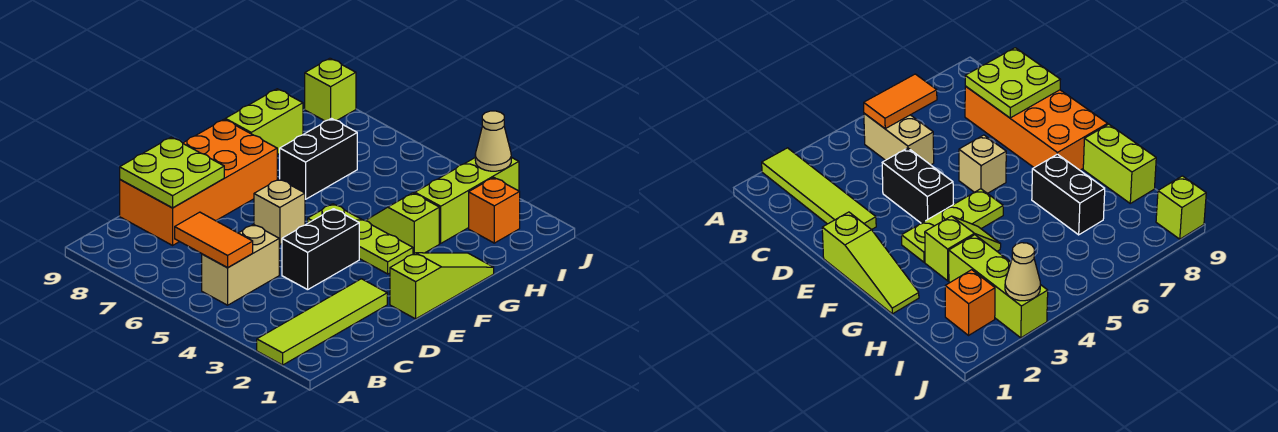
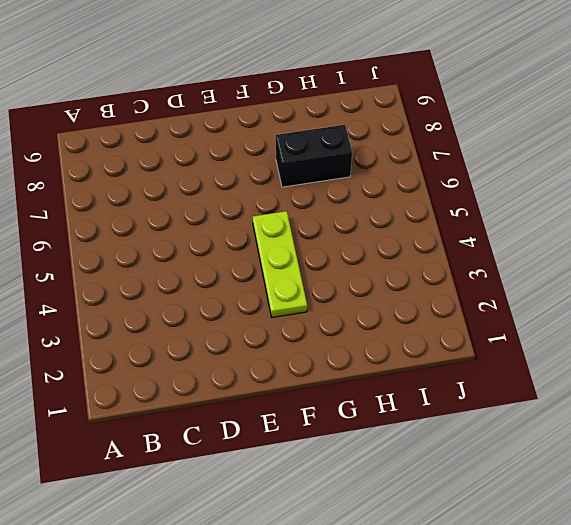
none -> lime 1x4 tile [257,279,387,365]
none -> tan 1x2 brick [202,224,279,305]
none -> orange 2x4 brick [120,119,277,245]

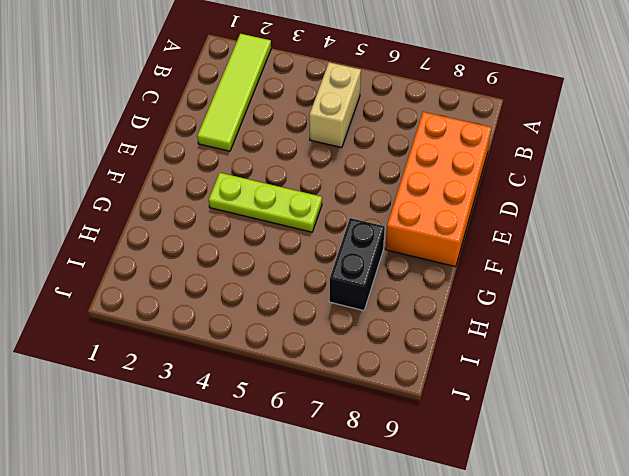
none -> black 1x2 brick [282,209,359,290]
none -> lime 1x3 slope [390,253,494,319]
none -> tan 1x1 brick [254,179,305,245]

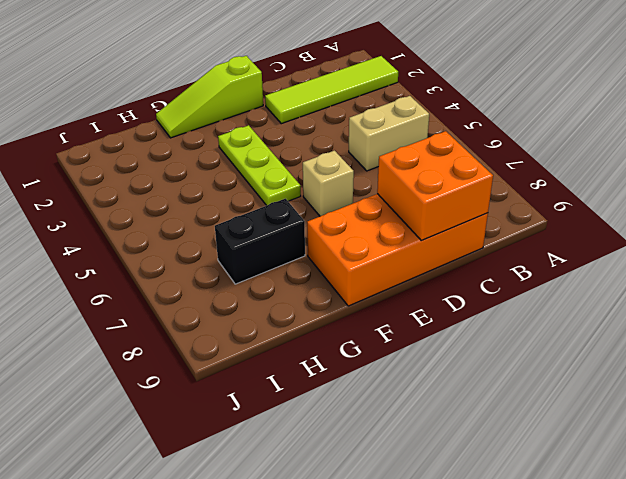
orange 2x2 brick [377,131,493,241] -> lime 2x2 plate [120,137,224,208]
none -> black 1x2 brick [282,209,359,290]
none -> lime 1x2 slope [366,193,439,254]
none -> lime 1x2 brick [225,89,303,155]

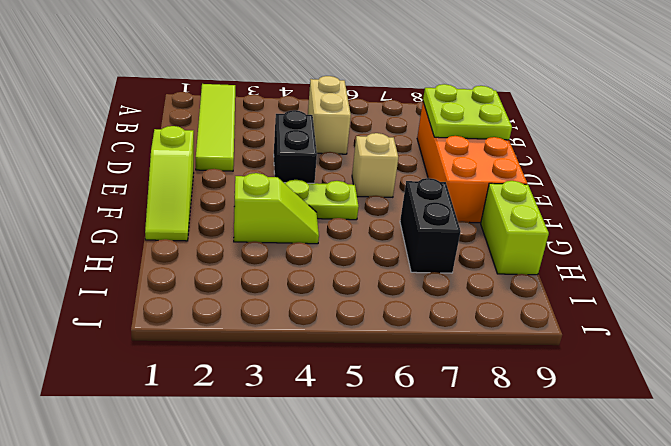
none -> lime 1x3 brick [415,157,519,243]
none -> orange 1x1 brick [469,177,520,243]
none -> lime 1x1 brick [305,58,356,121]

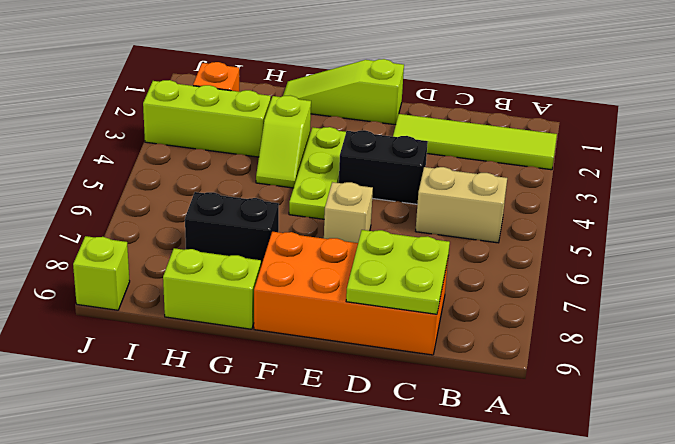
none -> orange 1x2 tile [175,212,253,268]
none -> tan 1x1 cone [475,111,511,171]

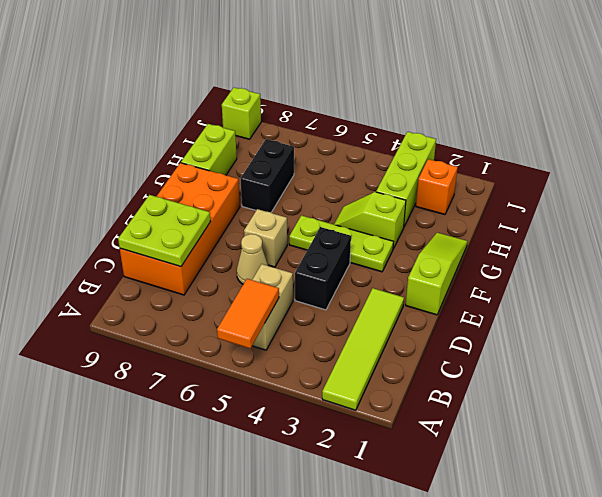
orange 1x2 tile [217,279,279,349] -> orange 1x2 tile turned to [175,212,253,268]
tan 1x1 cone [237,234,268,284] -> tan 1x1 cone moved to [475,111,511,171]

